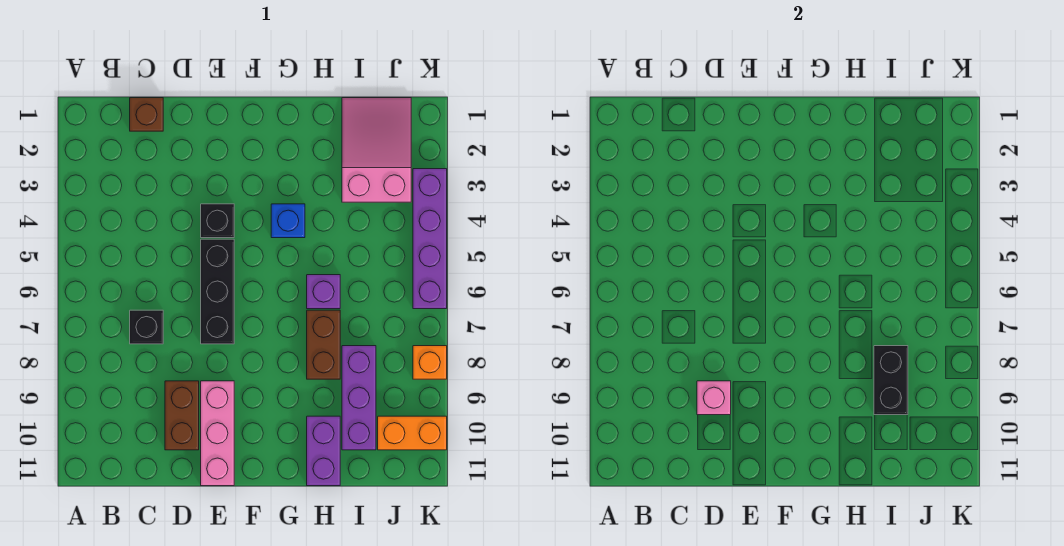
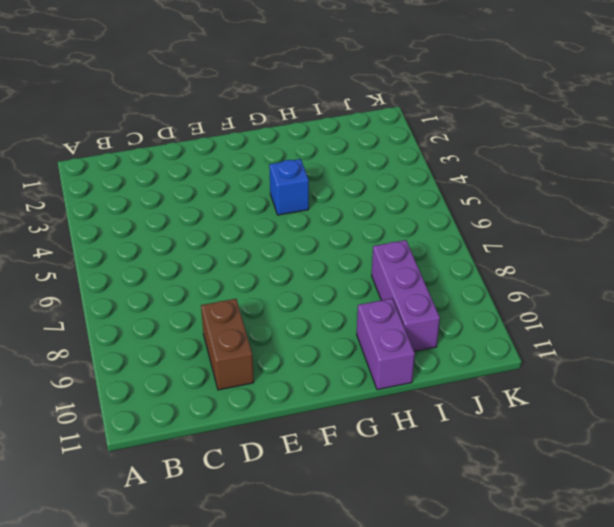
none -> brown 1x1 brick [130,98,163,131]
none -> black 1x1 brick [130,310,163,344]
none -> black 1x1 brick [201,204,234,238]

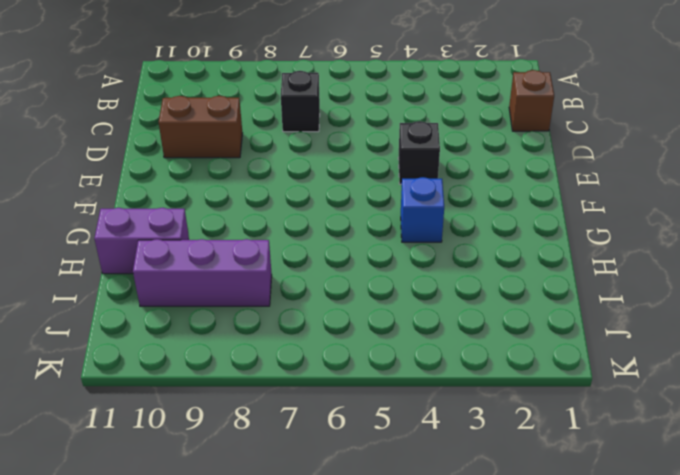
none -> black 1x3 brick [201,239,234,344]
none -> pink 1x3 brick [201,381,234,486]
none -> purple 1x1 brick [307,275,340,309]

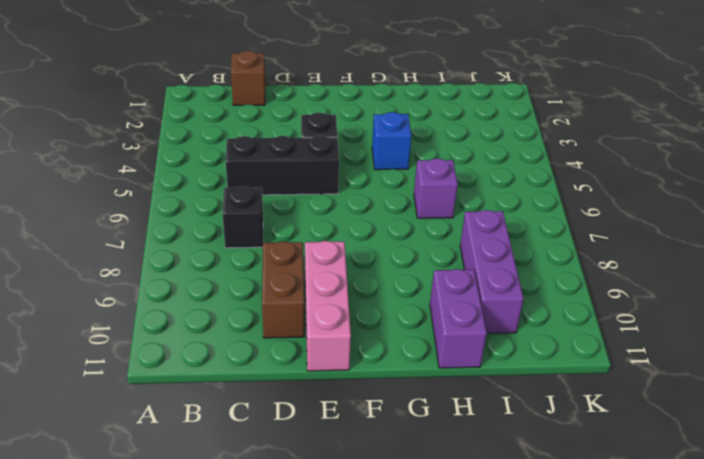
black 1x3 brick [226,135,339,195] -> black 1x3 brick turned to [201,239,234,344]
none -> brown 1x2 brick [307,310,340,379]
none -> pink 2x3 slope [342,98,411,202]
none -> orange 1x2 brick [378,416,447,450]

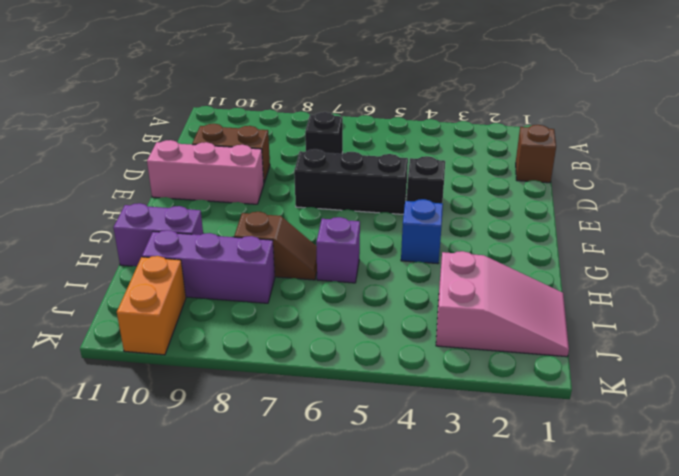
brown 1x2 slope [234,212,317,280] -> brown 1x2 brick [307,310,340,379]
none -> purple 1x4 brick [413,169,447,309]
none -> orange 1x1 brick [413,346,447,379]
none -> pink 1x1 brick [697,381,731,415]

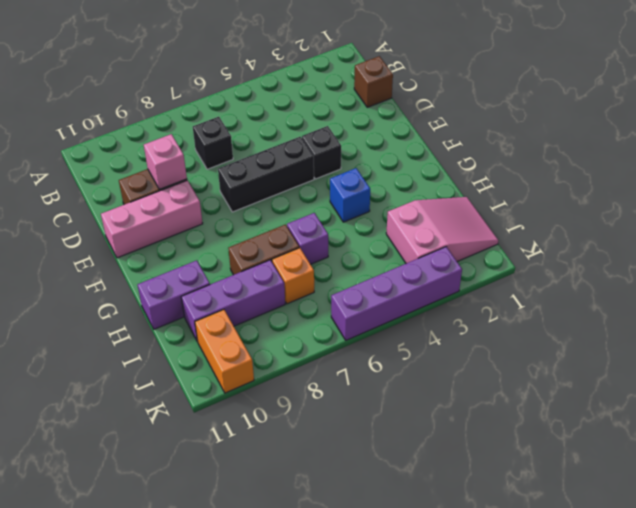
orange 1x1 brick [272,248,314,304] -> orange 1x1 brick moved to [413,346,447,379]
none -> black 1x2 brick [874,346,908,415]

